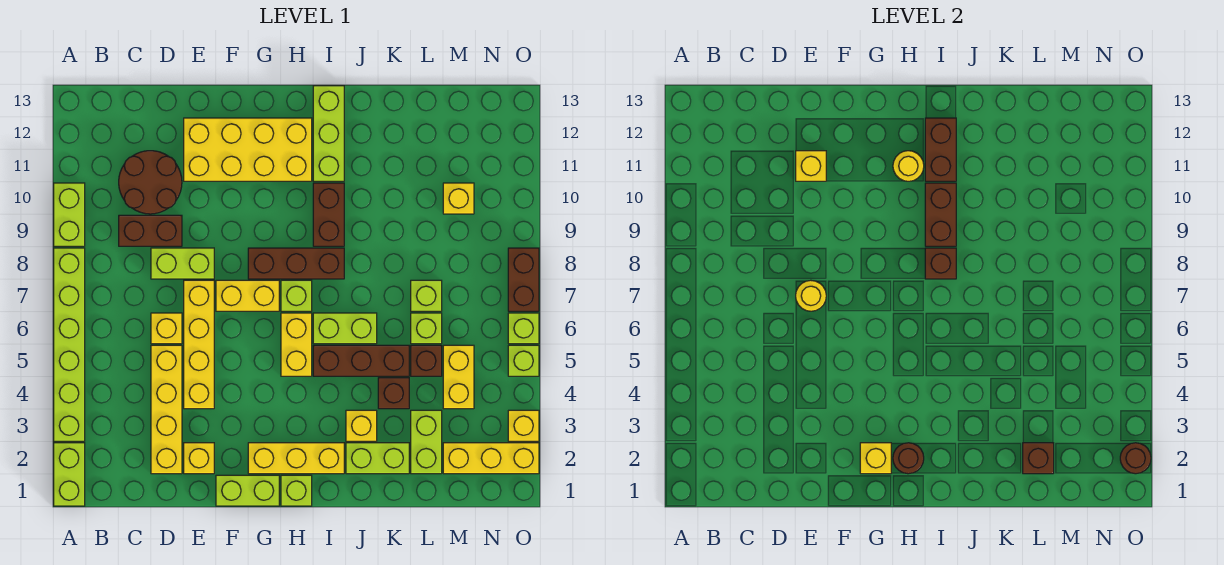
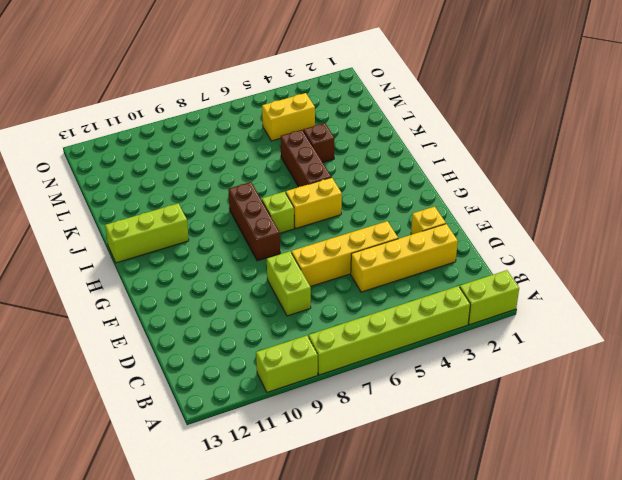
none -> brown 1x2 brick [119,215,182,246]
none -> brown 2x2 round brick [119,151,182,214]
none -> yellow 1x1 brick [151,313,182,344]
none -> yellow 2x4 brick [184,118,312,181]

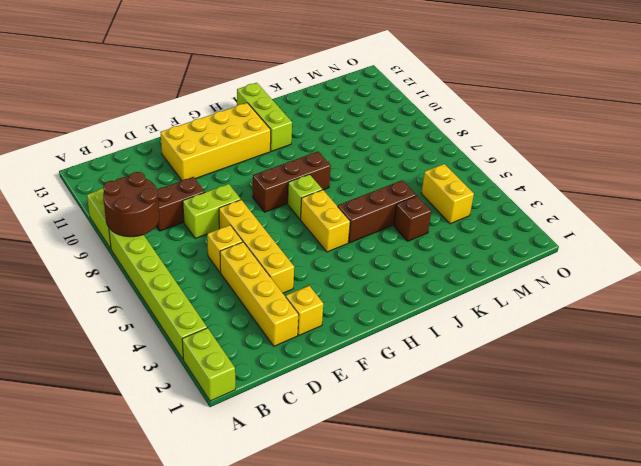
brown 2x2 round brick [103,172,160,237] -> brown 2x2 round brick moved to [119,151,182,214]
none -> lime 1x2 brick [216,475,279,506]
none -> yellow 1x2 brick [216,280,279,311]
none -> yellow 1x3 brick [248,443,344,474]
none -> lime 1x1 brick [281,475,312,506]

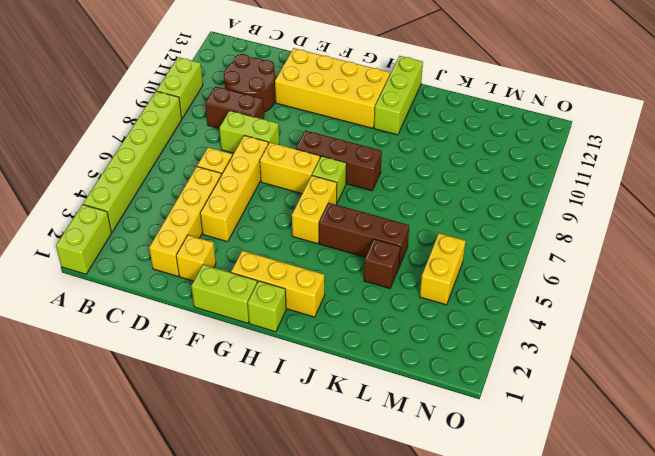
none -> lime 1x2 brick [313,313,377,344]
none -> brown 1x2 brick [313,183,344,246]
none -> lime 1x2 brick [346,443,409,474]
none -> yellow 1x1 brick [346,410,377,441]

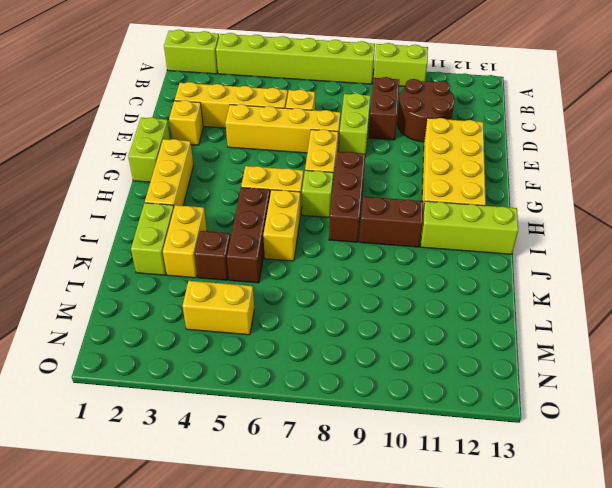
yellow 1x2 brick [263,190,300,261] -> lime 1x2 brick [313,313,377,344]
yellow 1x2 brick [163,205,207,278] -> yellow 1x1 brick [346,410,377,441]
none -> lime 1x1 brick [281,475,312,506]
none -> lime 1x2 brick [411,410,442,474]
none -> brown 1x1 brick [411,345,442,376]
none -> lime 1x1 brick [411,313,442,344]

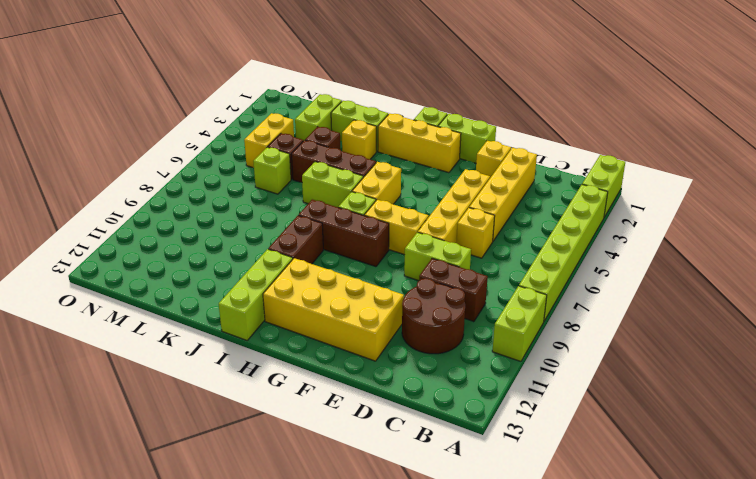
none -> lime 1x1 brick [411,280,442,311]
none -> yellow 1x3 brick [443,443,539,474]
none -> yellow 1x1 brick [443,183,474,214]
none -> yellow 1x1 brick [508,410,539,441]

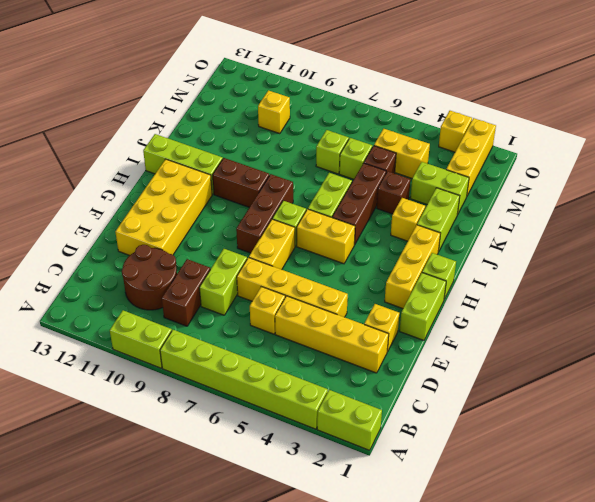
none -> lime 1x1 brick [508,345,539,376]
none -> lime 1x1 brick [508,313,539,344]
none -> brown 1x2 brick [508,248,539,311]
none -> yellow 1x1 round brick [796,280,826,311]

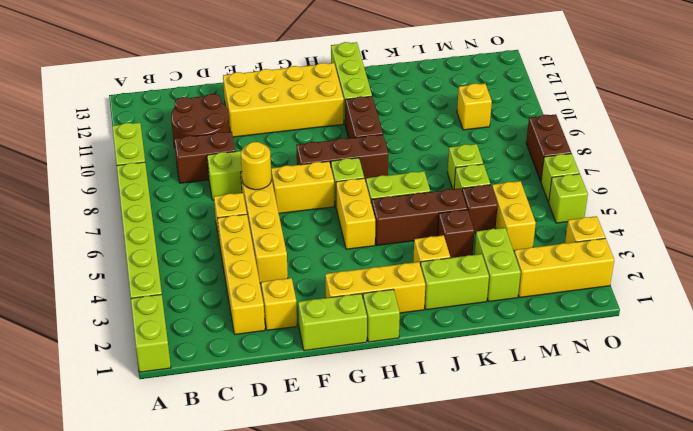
none -> yellow 1x1 brick [796,151,826,181]
none -> yellow 1x1 brick [860,443,891,474]
none -> brown 1x1 round brick [893,443,924,474]
none -> yellow 1x1 round brick [893,151,924,181]

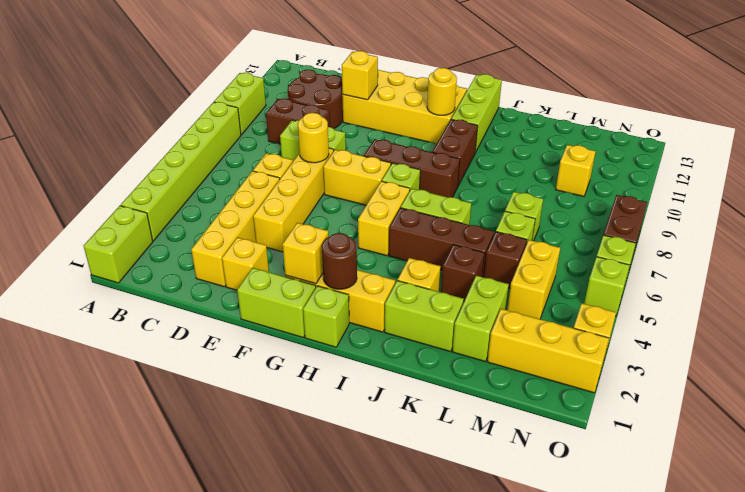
none -> brown 1x1 brick [925,248,956,279]
none -> brown 1x2 brick [925,183,956,246]
none -> brown 1x2 brick [925,118,956,181]
none -> brown 1x1 brick [1023,443,1054,474]

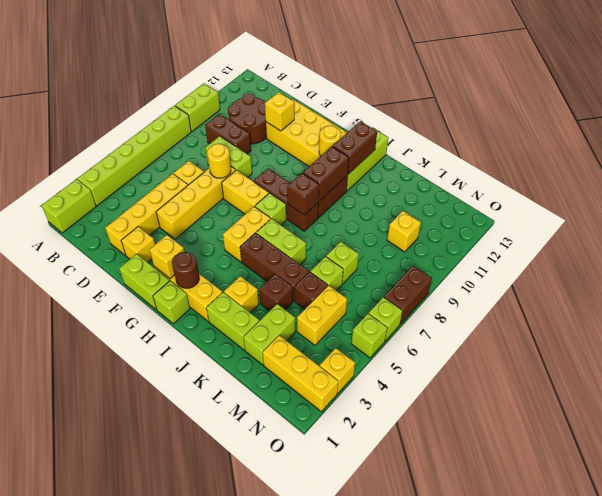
none -> brown 1x1 brick [1023,443,1054,474]
none -> brown 1x1 round brick [1120,443,1151,474]

